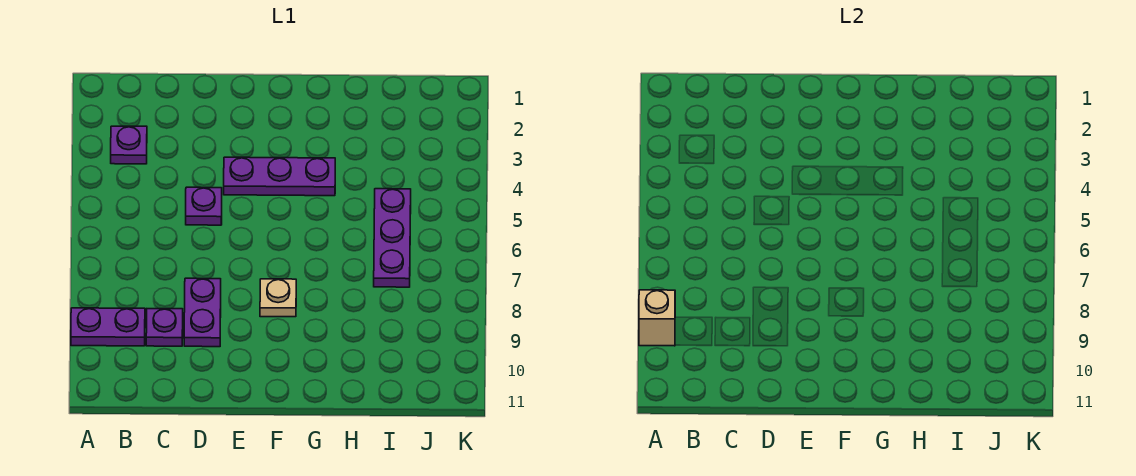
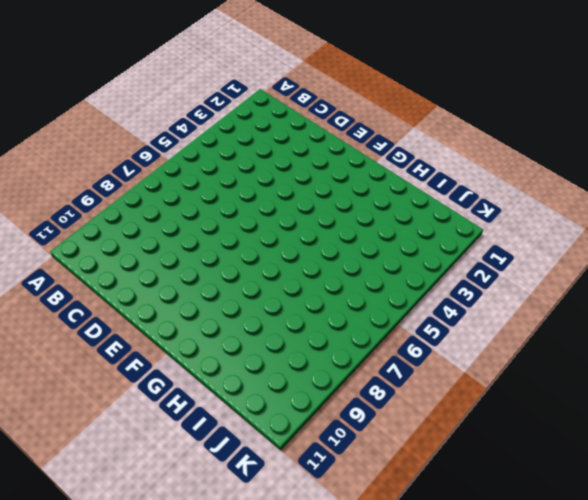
none -> purple 1x2 plate [71,308,145,346]
none -> purple 1x1 plate [111,126,147,164]

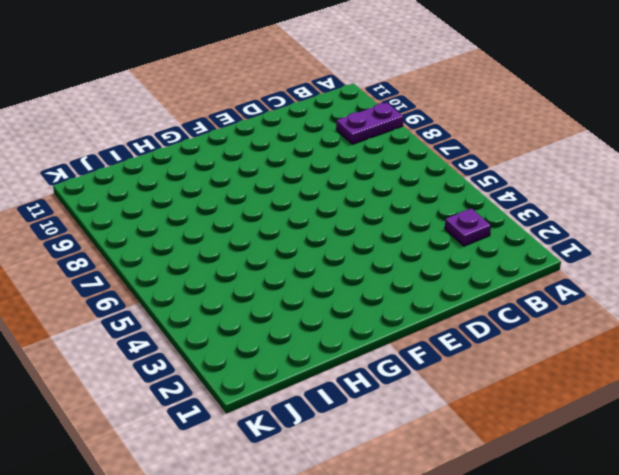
none -> purple 1x1 plate [146,309,183,346]
none -> purple 1x1 plate [186,187,222,225]

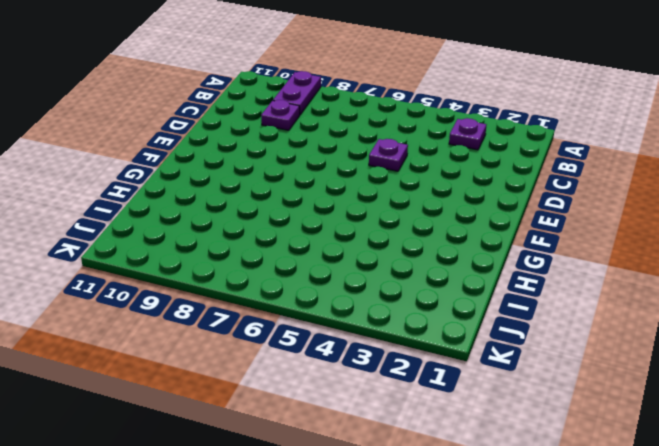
none -> purple 1x2 plate [184,278,221,347]
none -> purple 1x3 plate [224,157,335,196]

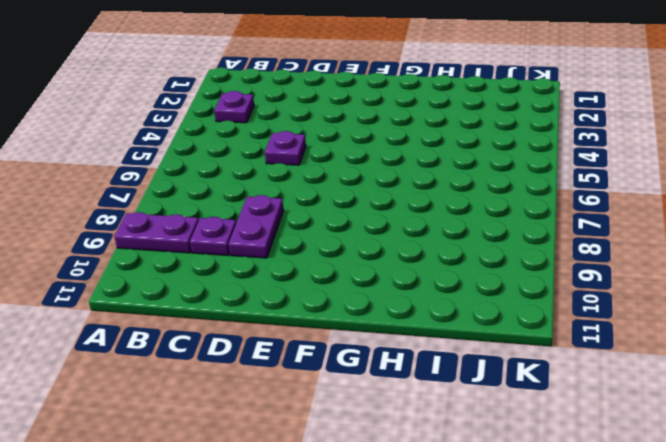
none -> purple 1x3 plate [224,157,335,196]
none -> tan 1x1 plate [260,279,296,317]

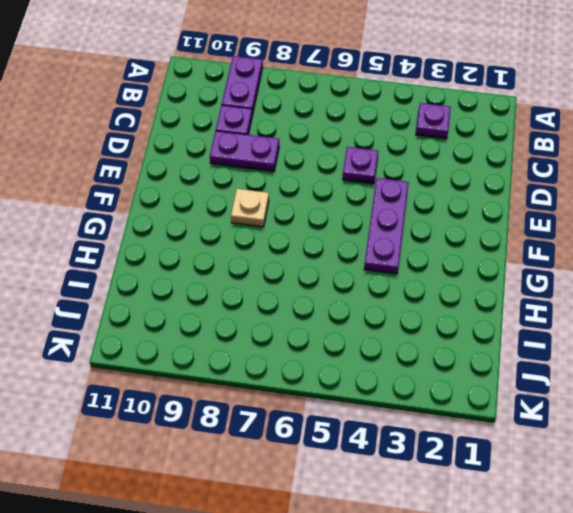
none -> purple 1x3 plate [374,189,411,287]
none -> tan 1x1 brick [639,290,675,346]

